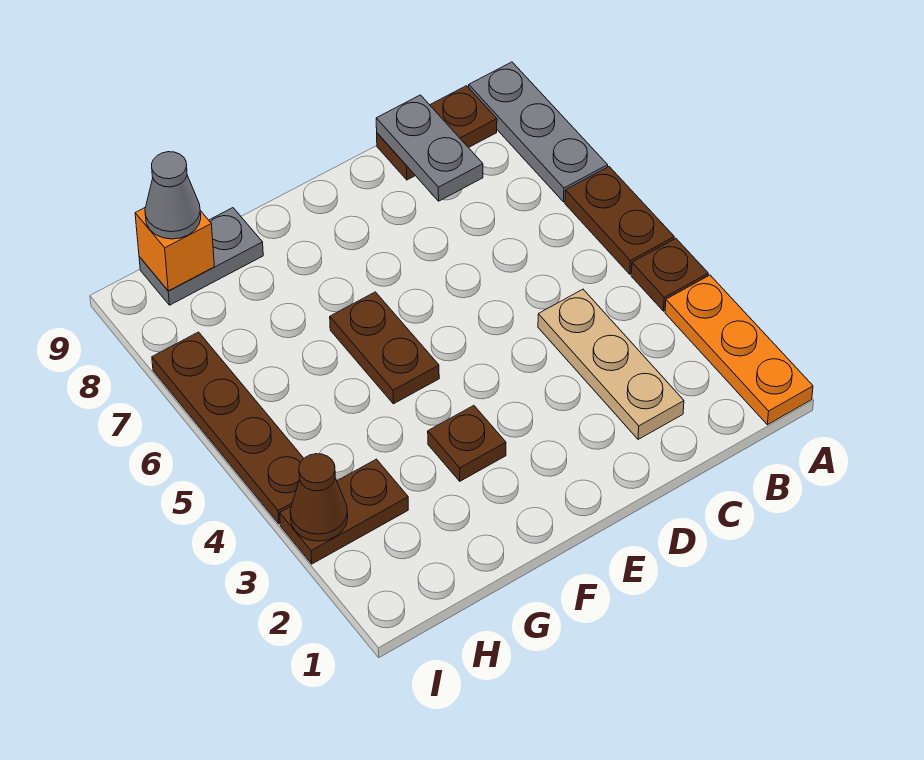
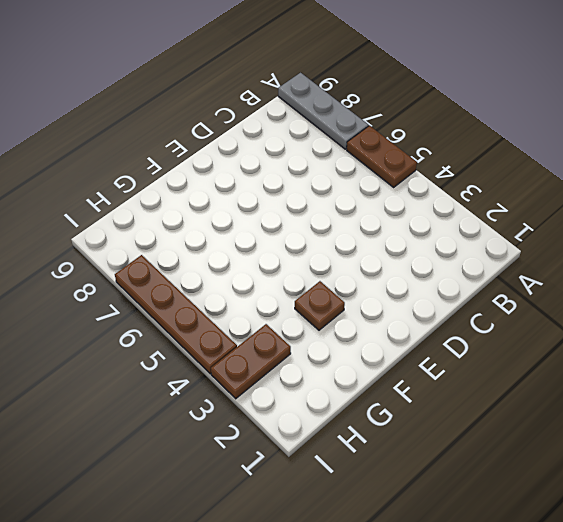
none -> orange 1x3 plate [665,275,813,425]
none -> brown 1x1 plate [631,239,708,311]
none -> brown 1x2 plate [377,86,497,180]

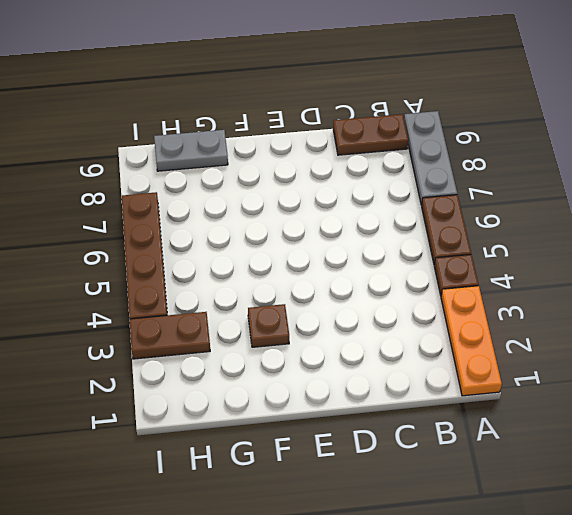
none -> tan 1x3 plate [538,289,684,439]
none -> brown 1x2 plate [330,292,439,404]
none -> grey 1x2 plate [376,95,483,201]

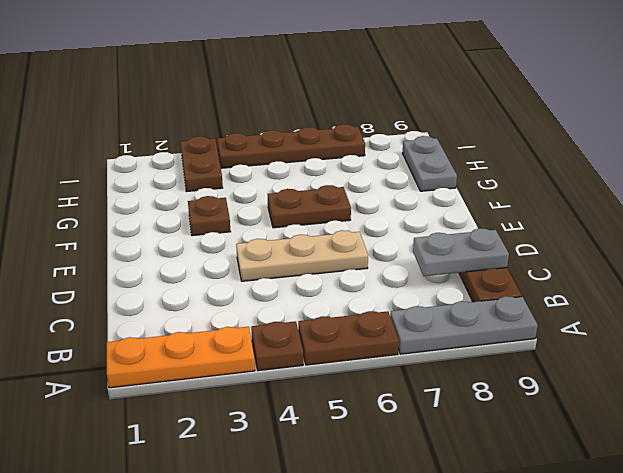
tan 1x3 plate [236,230,368,281] -> tan 1x3 plate moved to [538,289,684,439]
none -> orange 1x1 brick [135,208,214,291]
none -> brown 1x1 cone [290,454,348,541]
none -> grey 1x1 cone [145,152,201,239]

